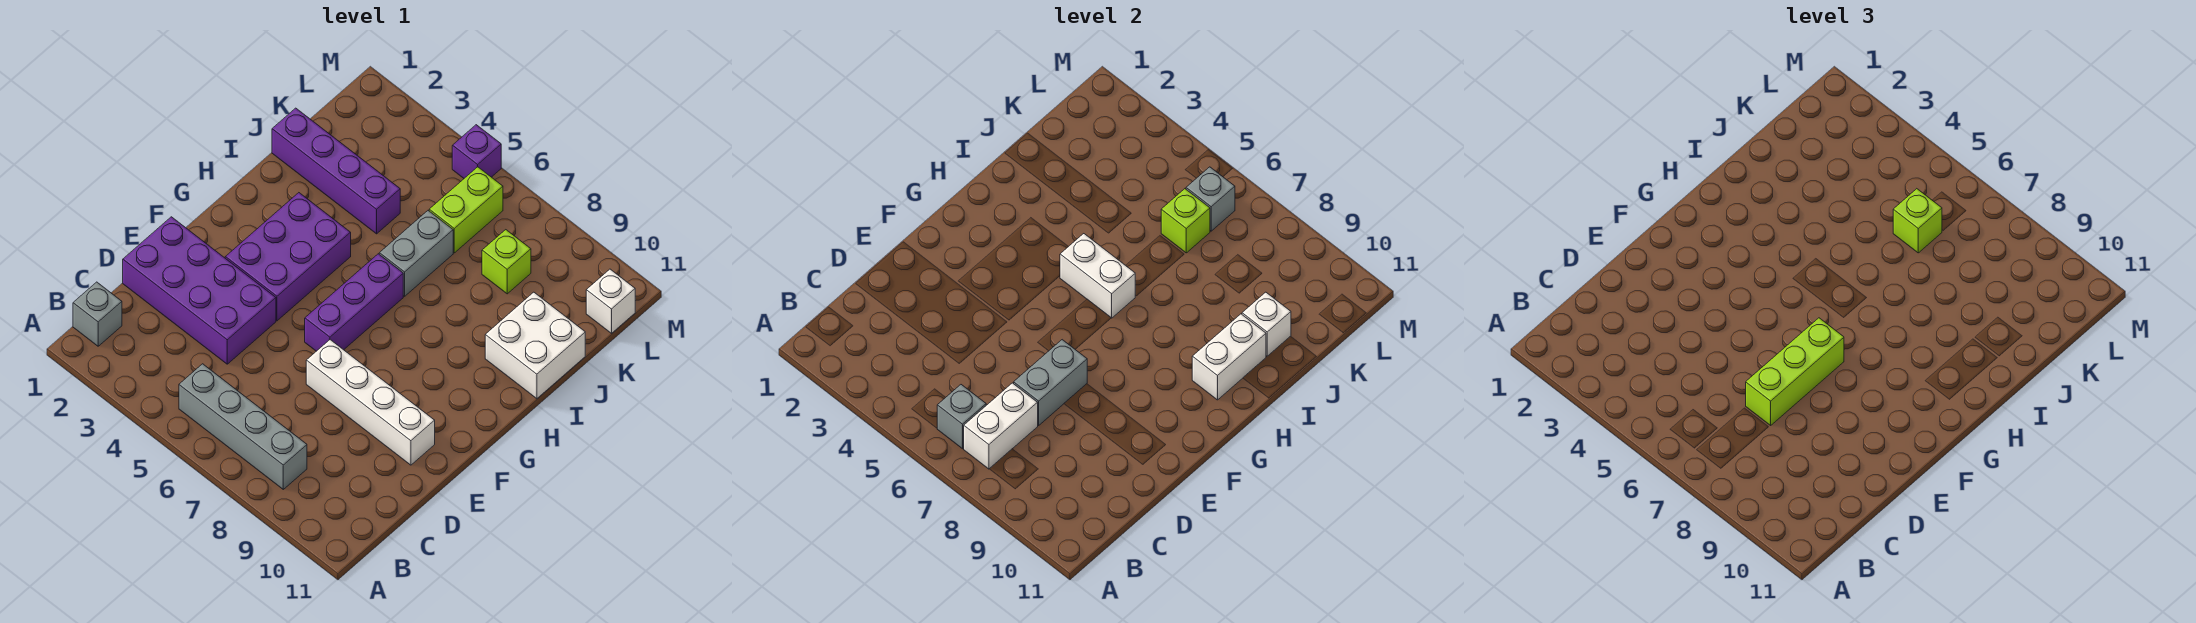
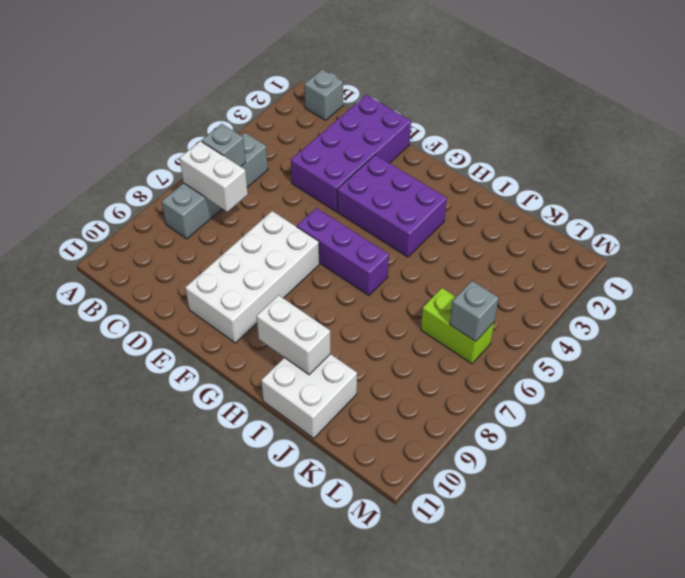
white 2x4 brick [185,211,319,343] -> white 1x4 brick [306,340,435,465]
none -> grey 1x2 brick [379,211,453,296]
none -> purple 1x4 brick [272,108,400,234]
none -> lime 1x1 brick [482,230,531,294]

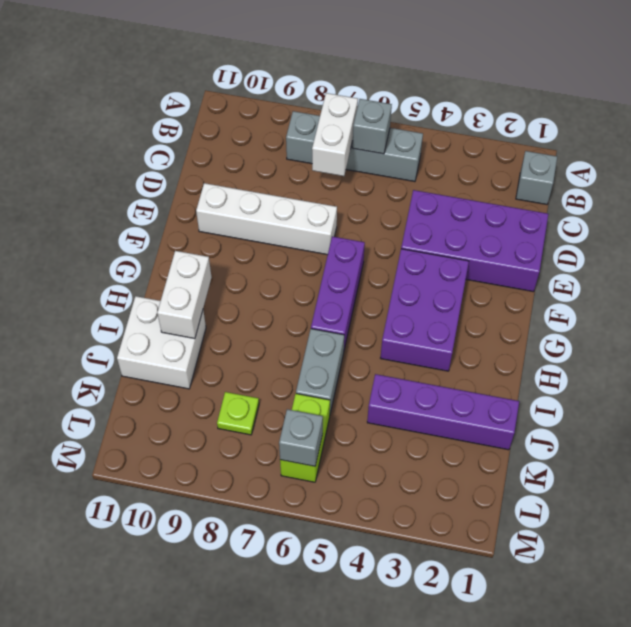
lime 1x1 plate [217,392,259,435] -> lime 1x1 brick [482,230,531,294]
none -> white 1x1 brick [586,269,635,333]
none -> purple 1x1 brick [452,125,501,178]
none -> grey 1x2 brick [1014,340,1087,425]

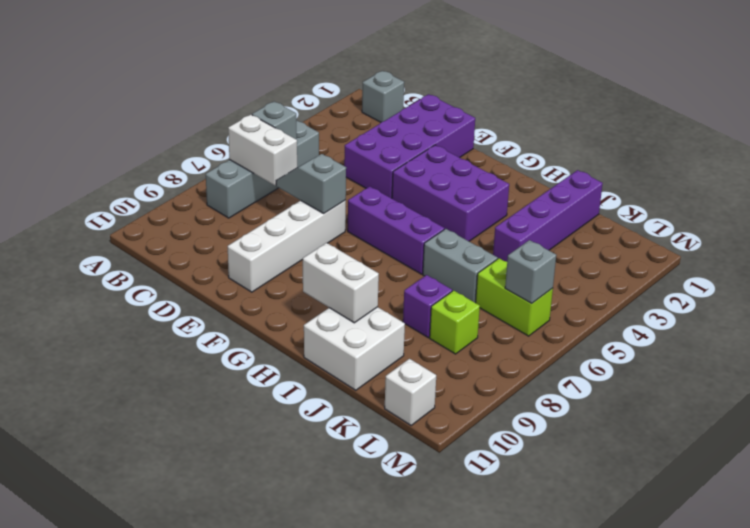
grey 1x2 slope [276,154,346,213] -> grey 1x2 brick [1014,340,1087,425]
purple 1x1 brick [403,275,452,338] -> purple 1x1 brick moved to [452,125,501,178]
none -> white 1x2 brick [1060,234,1135,318]
none -> white 1x1 brick [1242,292,1291,356]
none -> lime 1x1 brick [1161,189,1210,253]

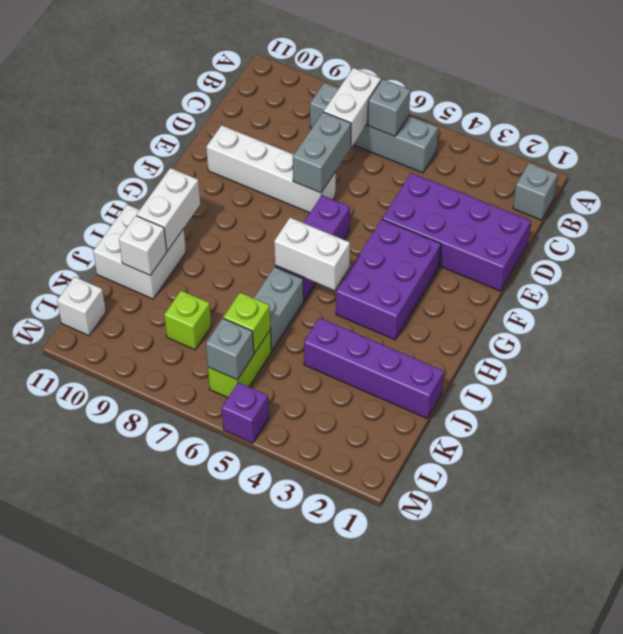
none -> lime 1x3 brick [1746,318,1844,425]
none -> lime 1x1 brick [1893,189,1942,253]

